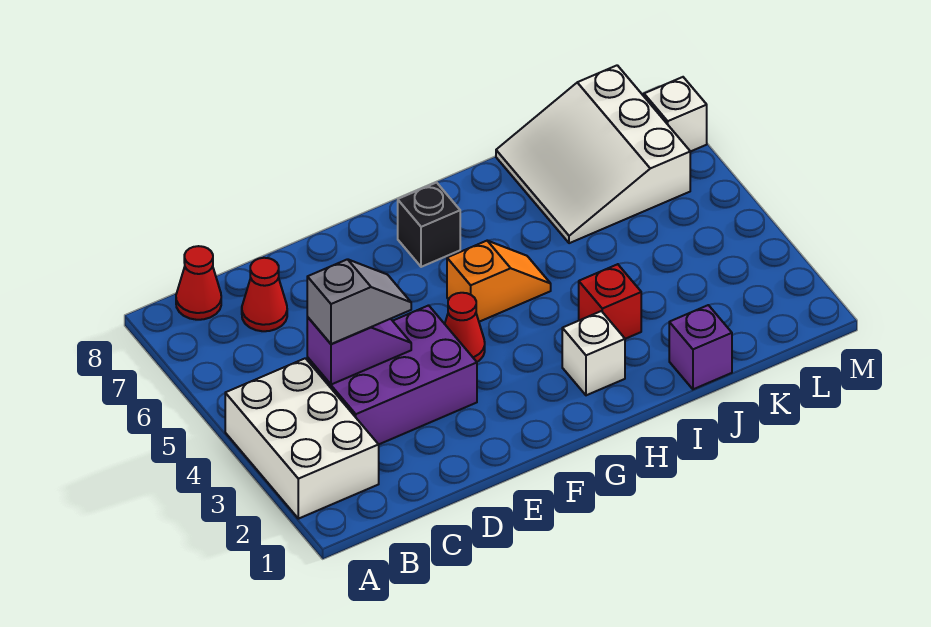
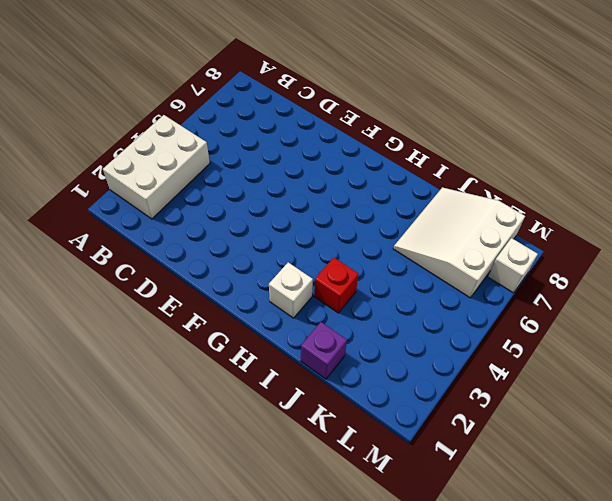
none -> red 1x1 cone [176,246,221,320]
none -> purple 2x3 brick [307,305,477,444]
none -> red 1x1 cone [242,258,287,331]

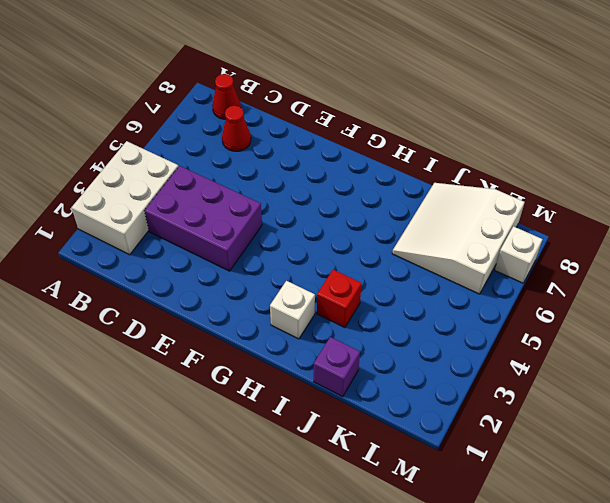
none -> red 1x1 cone [445,293,485,362]
none -> orange 1x2 slope [447,241,551,322]
none -> black 1x1 brick [398,183,460,267]

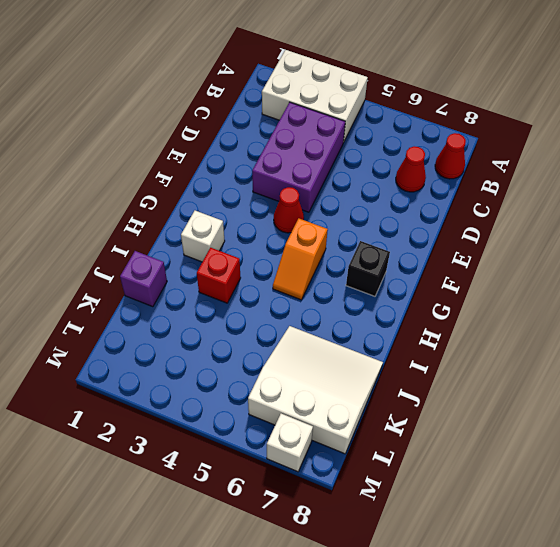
none -> purple 1x2 slope [307,317,411,385]
none -> grey 1x2 slope [307,259,411,344]

